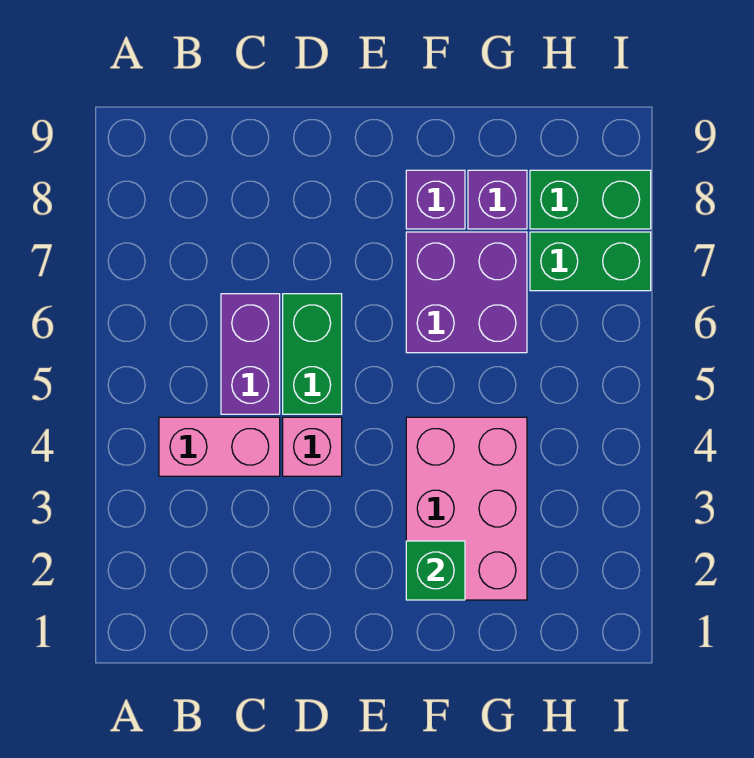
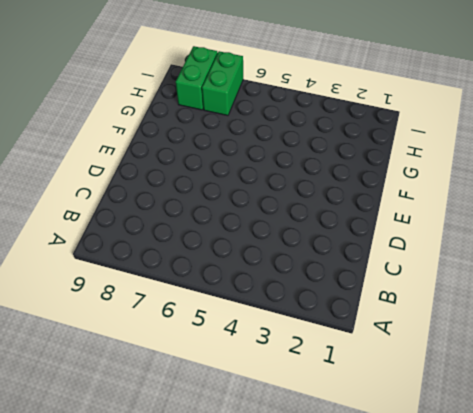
none -> pink 1x2 brick [159,417,280,476]
none -> purple 1x2 brick [221,294,280,414]

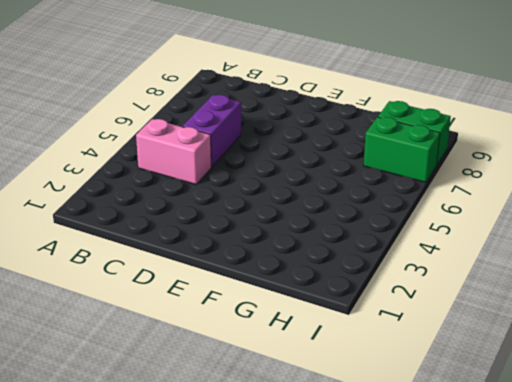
none -> pink 1x1 brick [283,417,342,476]
none -> green 1x2 brick [283,294,342,414]

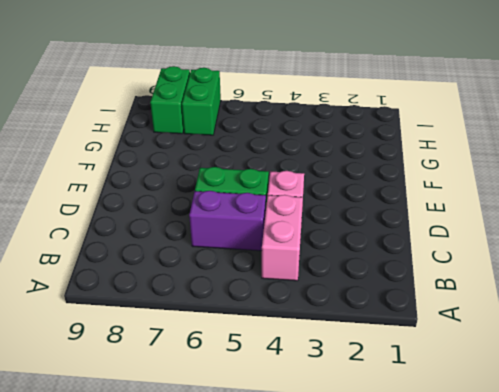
none -> pink 2x3 brick [406,417,527,600]
none -> purple 2x2 brick [406,232,527,353]

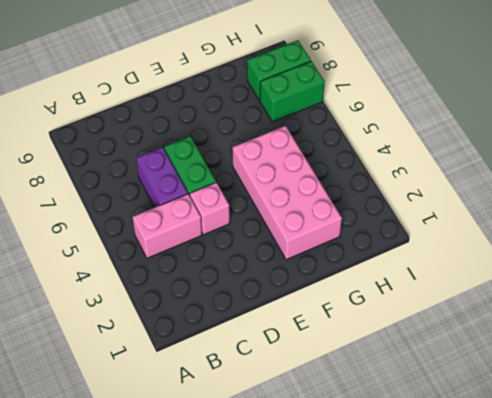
pink 2x4 brick [233,126,342,260] -> pink 2x3 brick [406,417,527,600]
none -> purple 2x2 brick [406,232,527,353]
none -> purple 1x1 brick [406,170,465,229]

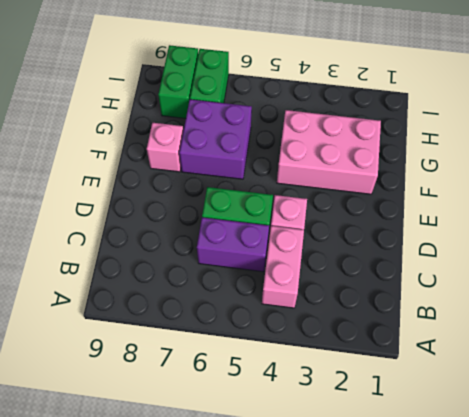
pink 1x1 brick [147,123,183,172] -> purple 1x1 brick [406,170,465,229]
none -> purple 1x1 brick [468,170,527,229]
none -> green 1x1 brick [406,541,465,600]

